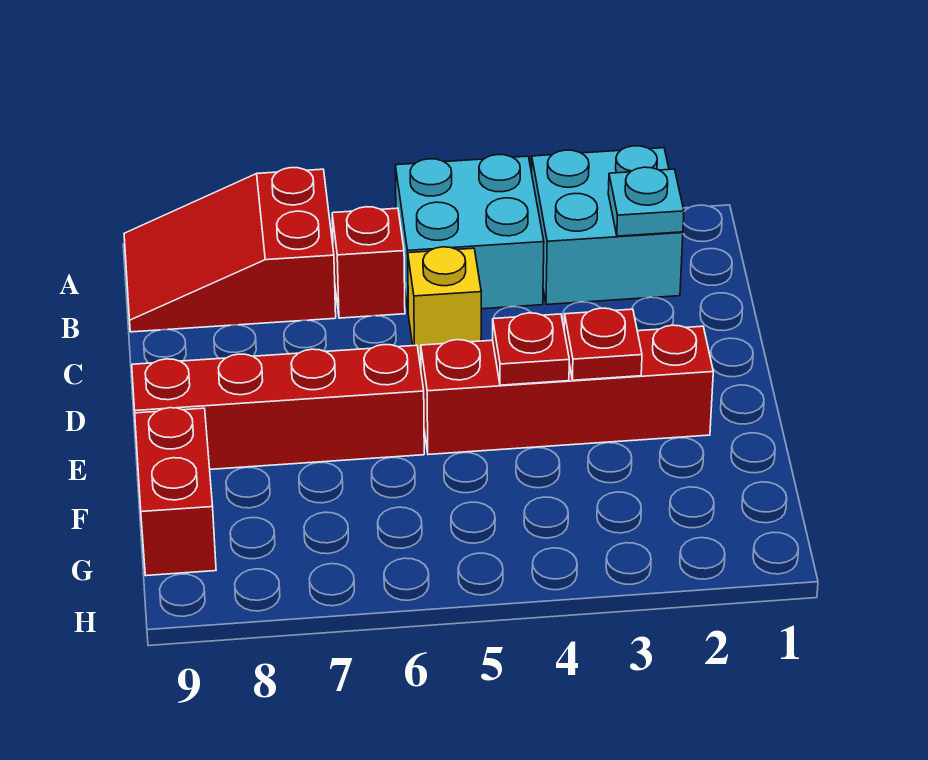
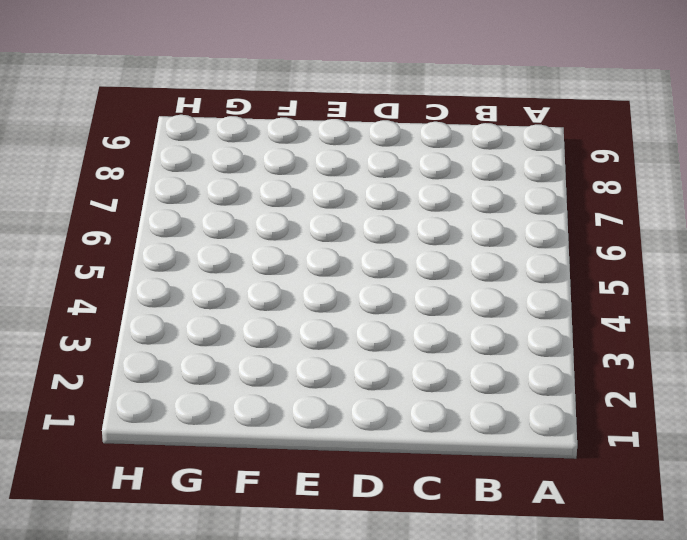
none -> cyan 2x2 brick [532,146,683,305]
none -> cyan 2x2 brick [395,155,544,309]

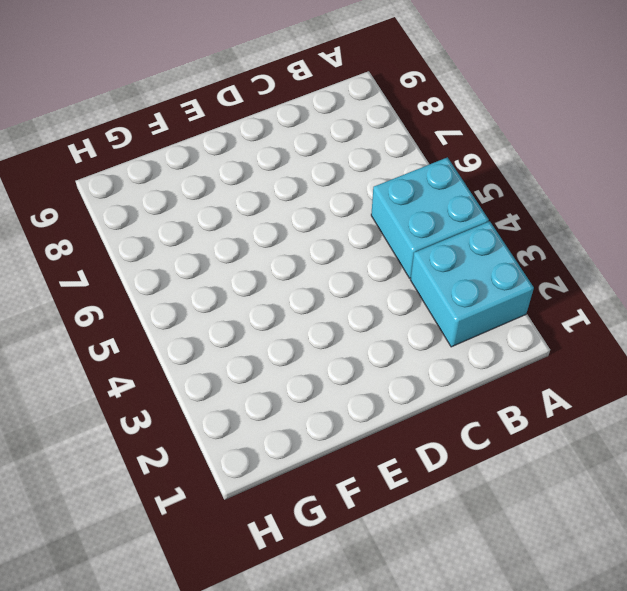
none -> red 2x3 slope [124,168,336,332]
none -> red 1x1 brick [332,207,405,318]

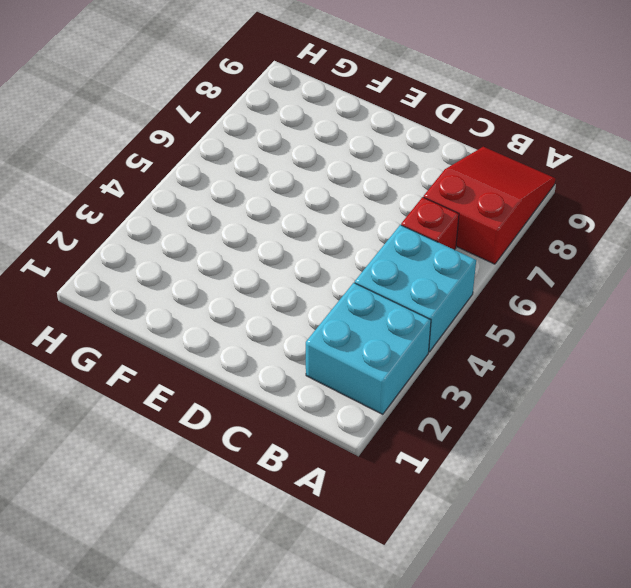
none -> yellow 1x1 brick [408,247,481,359]
none -> red 1x4 brick [421,325,713,455]

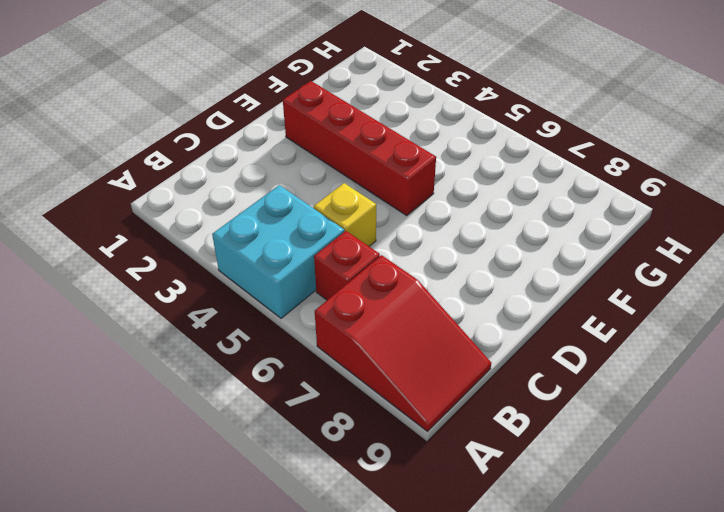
none -> cyan 2x2 brick [532,146,683,305]
none -> red 1x4 brick [132,345,424,469]

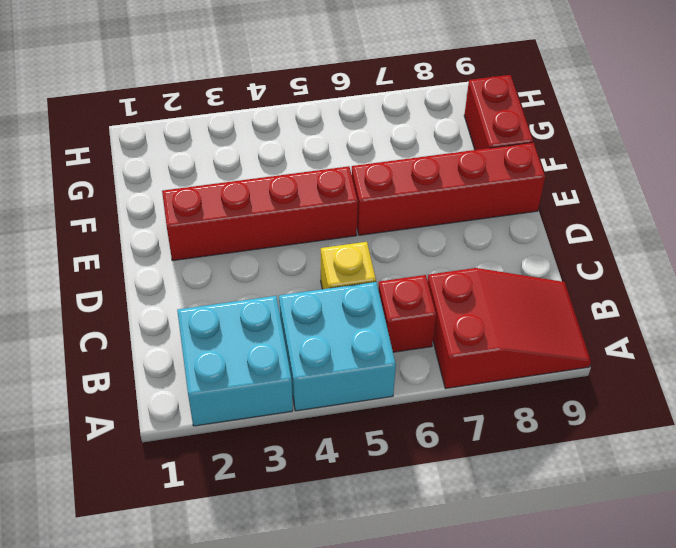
none -> cyan 1x1 plate [608,167,684,236]
none -> red 1x1 plate [564,308,642,380]

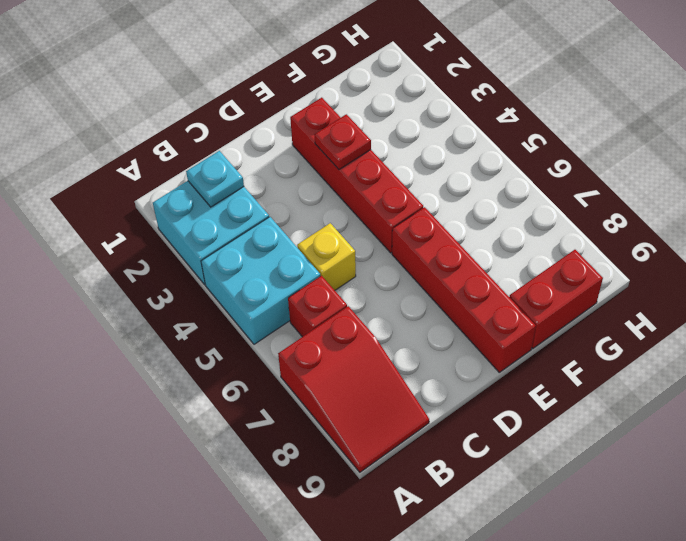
none -> red 1x1 plate [493,313,569,385]

